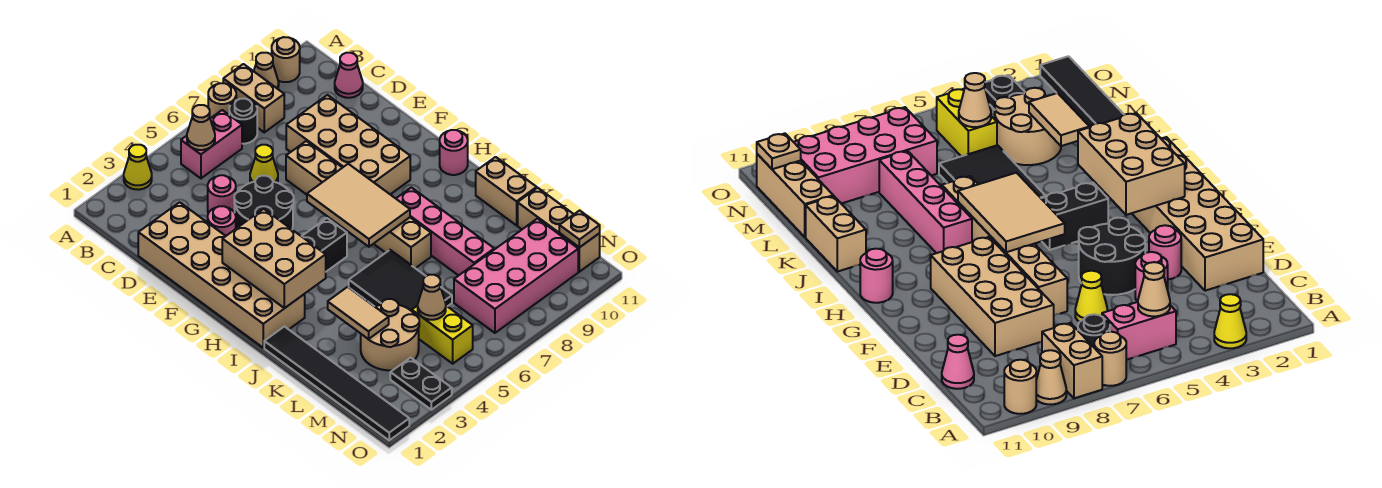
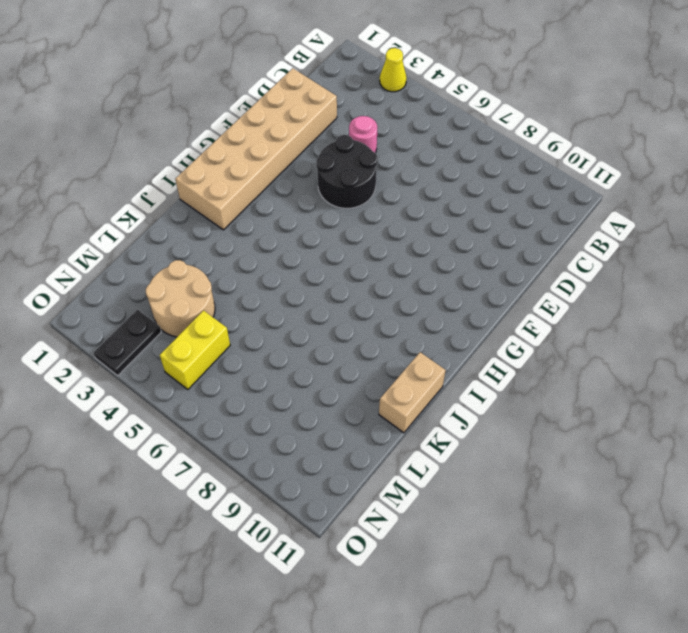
none -> tan 1x1 round brick [208,83,236,118]
none -> tan 1x2 brick [223,64,284,132]
none -> tan 1x1 cone [254,53,279,89]
none -> tan 1x1 round brick [272,37,300,82]

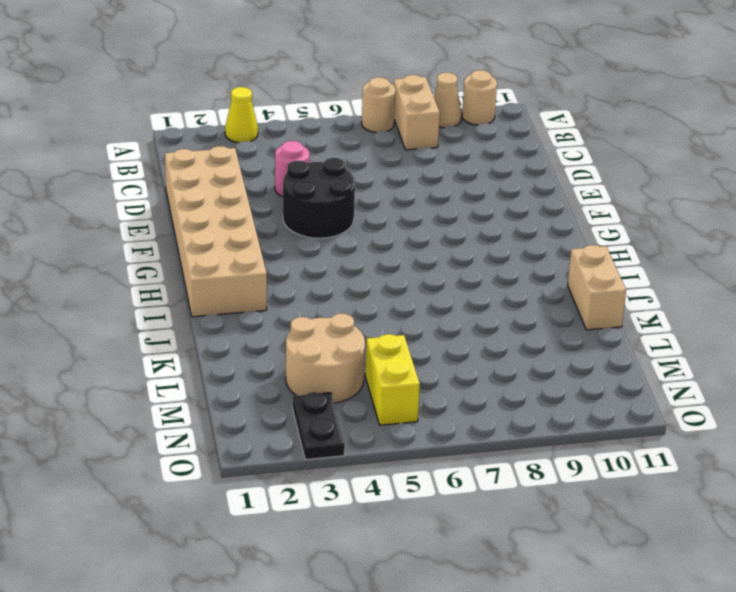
none -> pink 1x2 brick [181,110,242,178]
none -> black 1x1 round brick [229,99,257,144]
none -> pink 1x1 cone [335,53,363,98]
none -> yellow 1x1 cone [250,145,278,183]

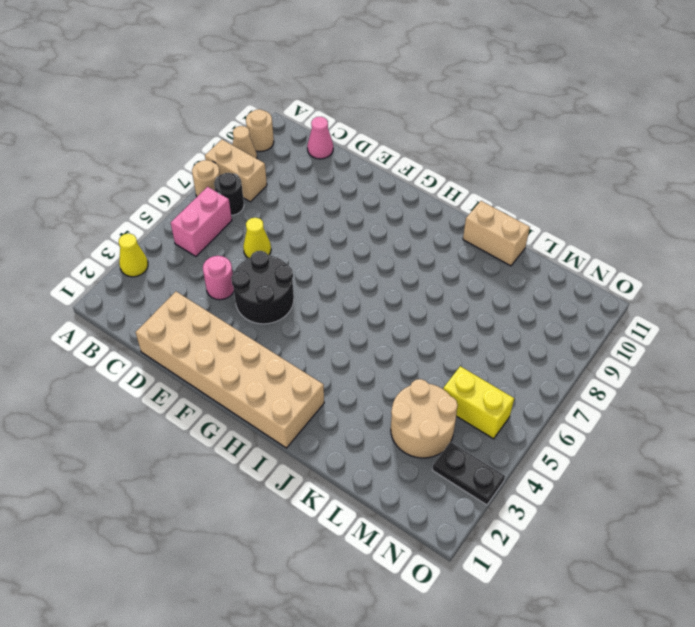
none -> tan 2x4 brick [286,95,410,194]
none -> pink 1x1 round brick [208,206,236,236]
none -> tan 1x6 brick [286,141,431,268]
none -> black 1x2 brick [302,218,347,272]

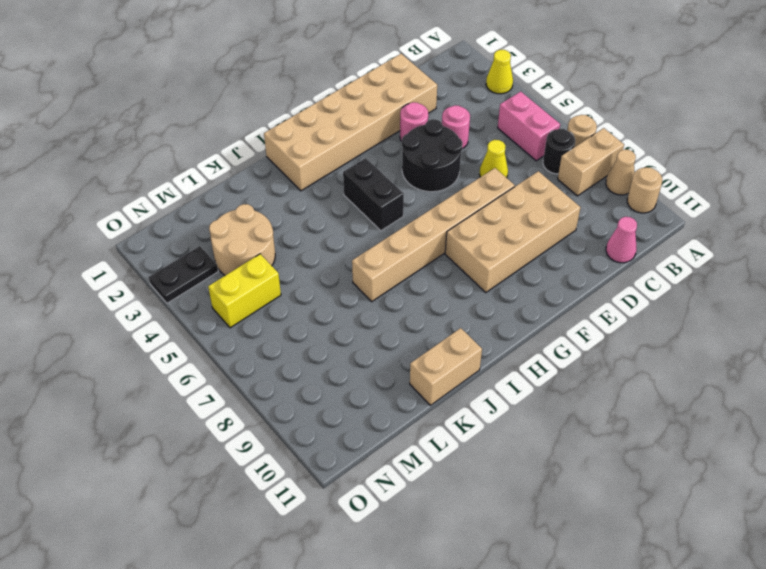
none -> pink 1x1 round brick [440,130,468,175]
none -> pink 1x4 brick [396,187,494,276]
none -> black 1x6 tile [264,327,409,440]
none -> black 2x3 tile [349,250,452,311]

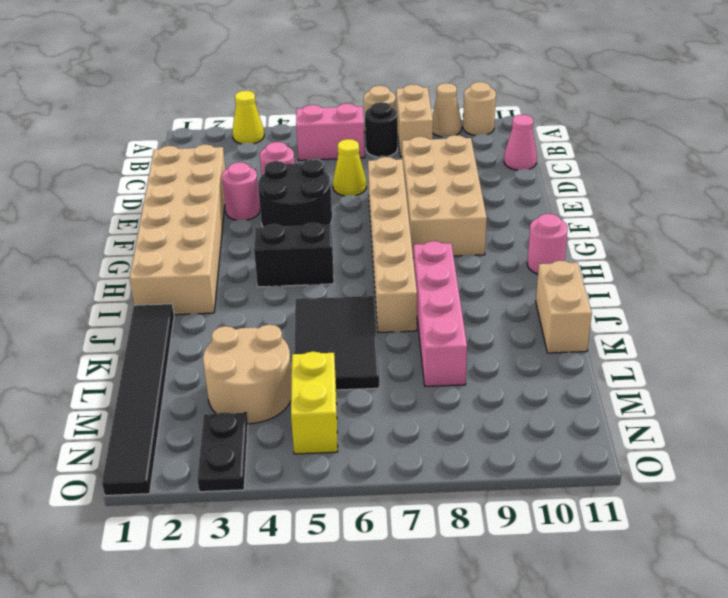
none -> tan 1x3 brick [518,188,600,272]
none -> pink 2x4 brick [454,219,578,333]
none -> tan 1x1 cone [187,105,215,150]
none -> tan 2x3 brick [222,209,326,308]

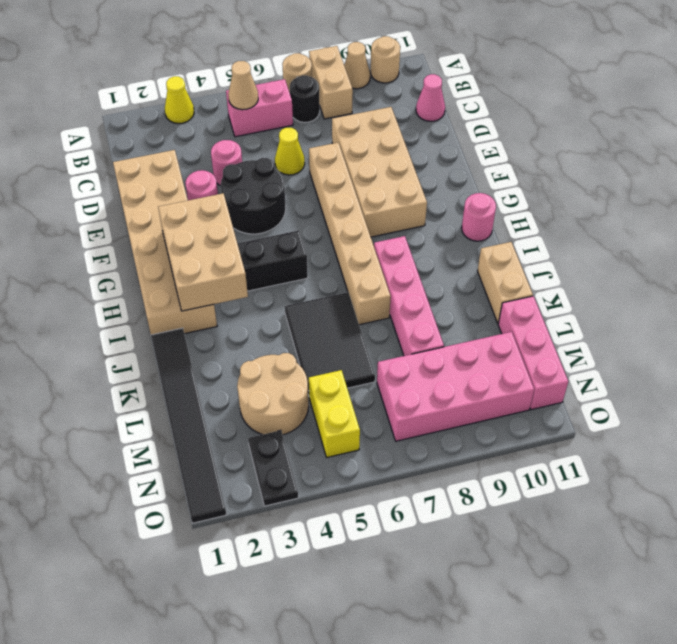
pink 1x3 brick [498,296,568,410] -> tan 1x3 brick [518,188,600,272]
none -> tan 2x3 tile [307,164,410,247]
none -> tan 1x2 tile [328,287,389,339]
none -> tan 1x1 cone [418,275,446,320]
none -> tan 1x1 plate [559,211,600,248]

